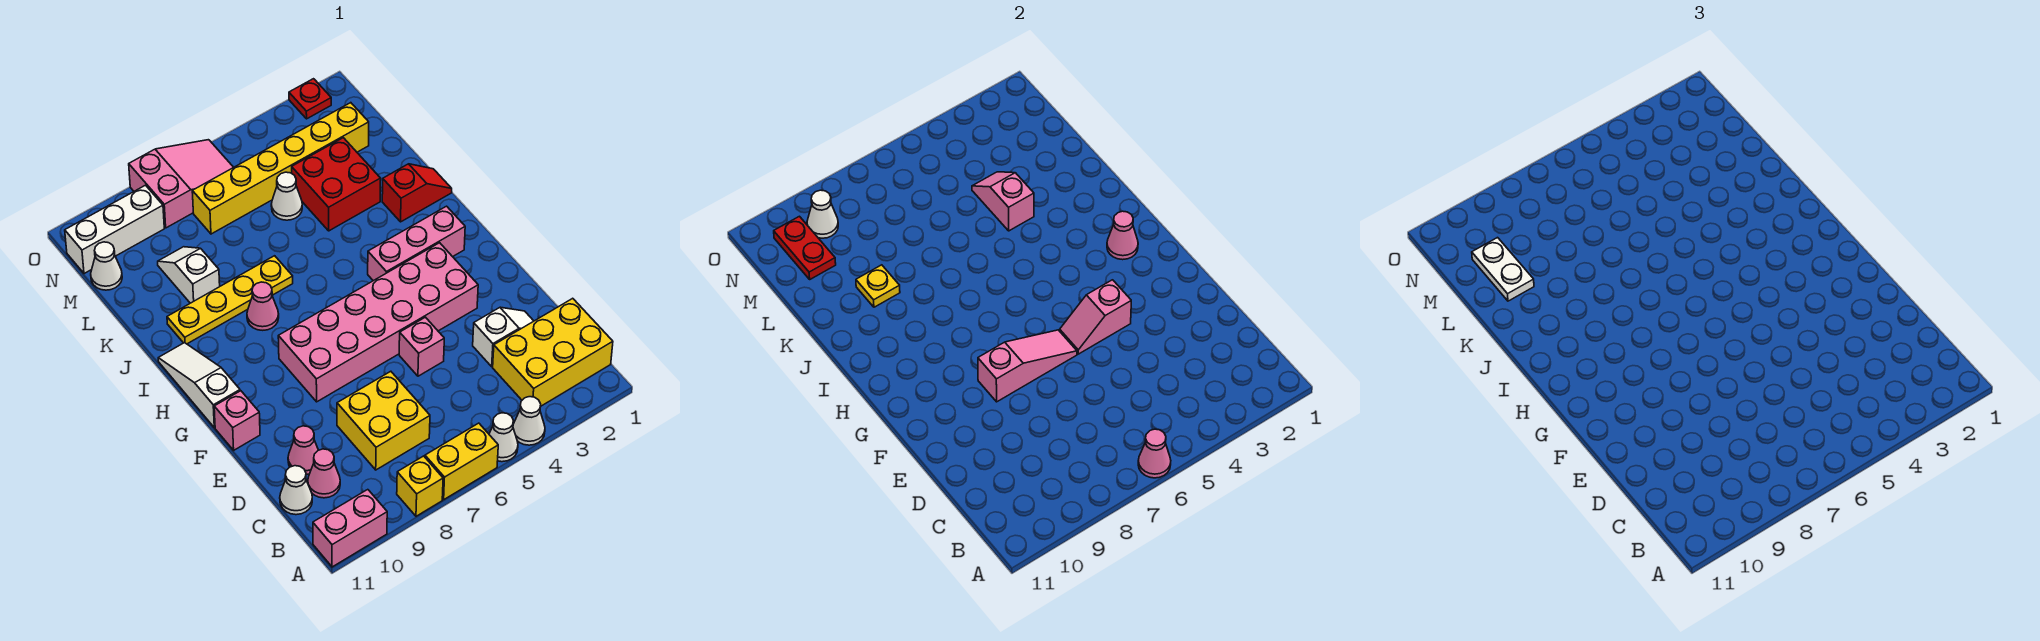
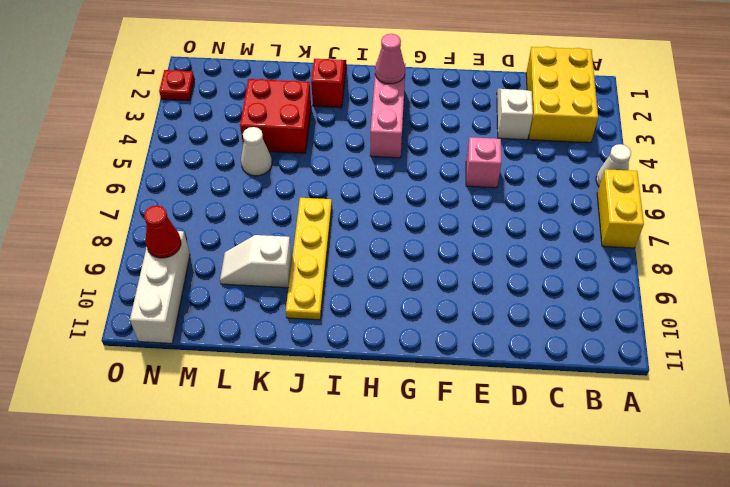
red 1x1 cone [144,205,181,258] -> white 1x1 cone [807,190,838,238]
none -> white 1x1 cone [513,397,545,445]
none -> yellow 1x1 brick [397,456,443,516]
none -> pink 1x2 brick [313,490,387,567]
none -> yellow 2x2 brick [337,371,430,470]

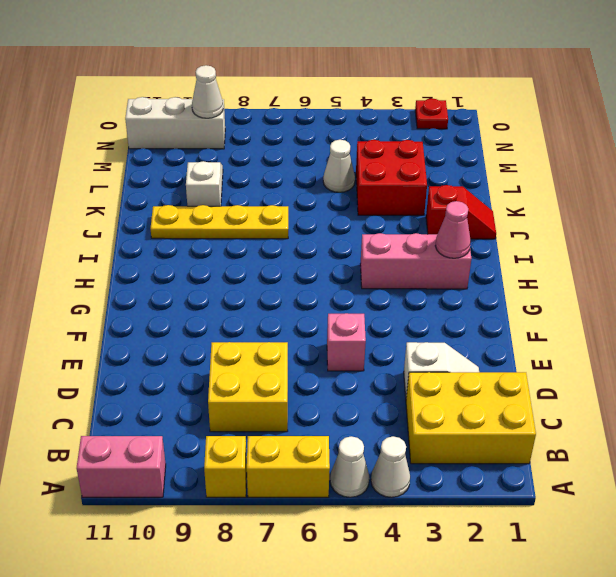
none -> pink 1x1 cone [308,449,340,498]
none -> white 1x1 cone [280,466,312,515]
none -> pink 1x1 cone [288,426,318,475]
none -> pink 2x6 brick [278,243,478,402]

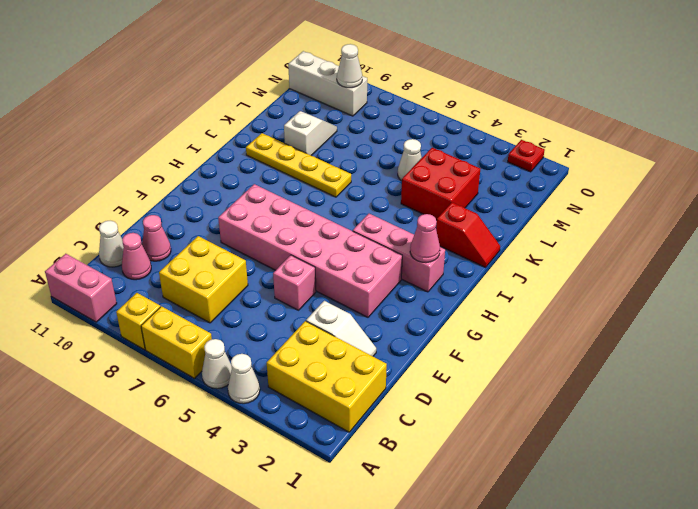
none -> pink 1x1 brick [214,391,260,450]
none -> white 1x3 slope [158,343,240,428]
none -> pink 1x1 cone [247,282,279,330]
none -> yellow 1x6 brick [192,103,369,234]

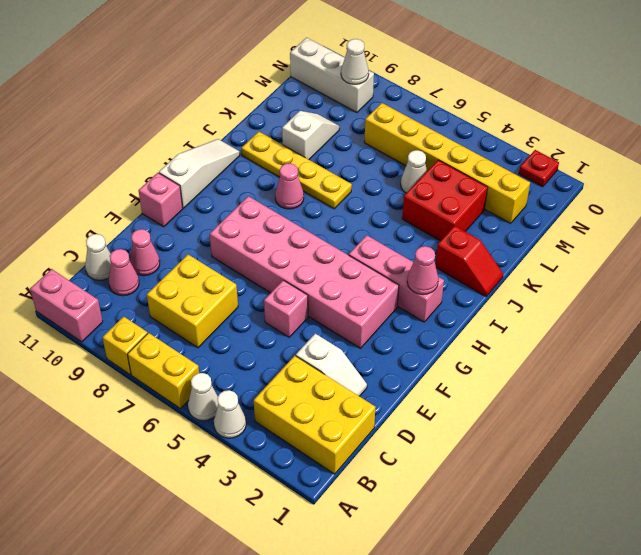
none -> white 1x1 cone [91,242,122,290]
none -> pink 2x3 slope [129,140,233,228]
none -> pink 1x1 cone [1138,429,1171,478]
none -> pink 1x2 slope [1060,280,1131,354]

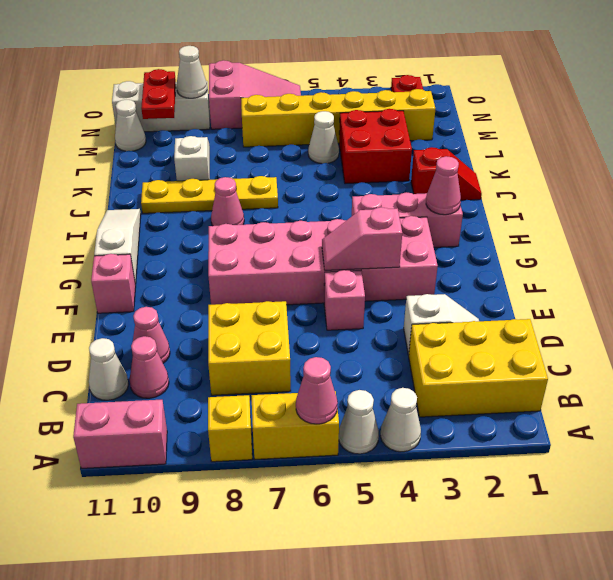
none -> pink 1x3 slope [978,330,1077,402]
none -> pink 1x2 slope [972,172,1034,231]
none -> yellow 1x1 plate [856,265,900,307]
none -> white 1x2 plate [1472,238,1534,301]

